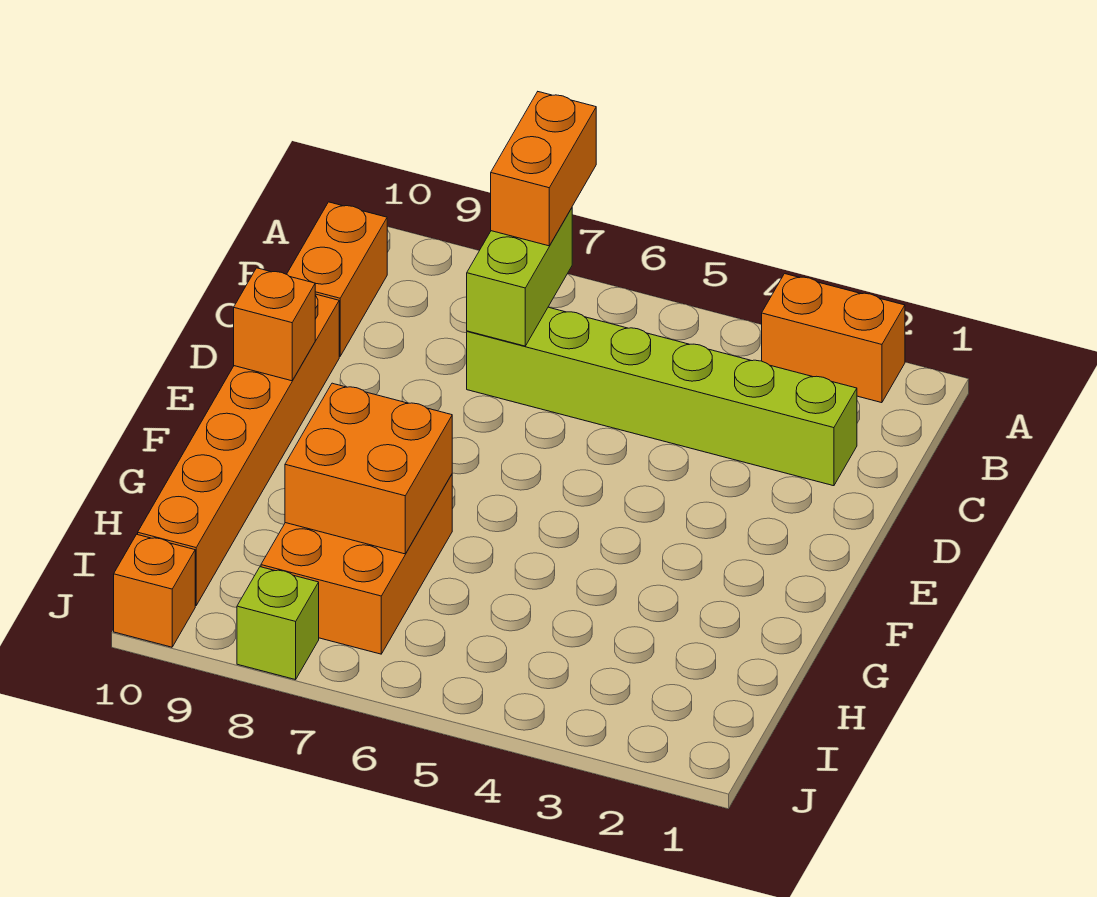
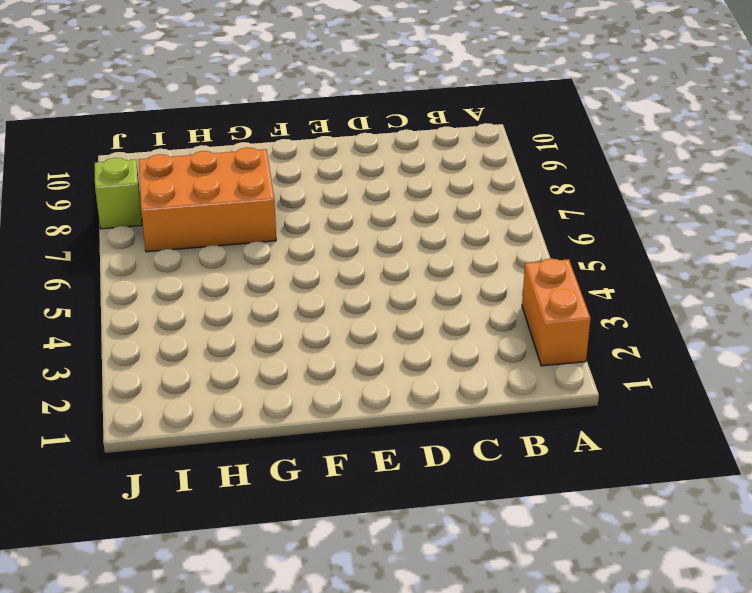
none -> orange 1x2 brick [287,202,387,356]
none -> lime 1x6 brick [467,307,857,486]

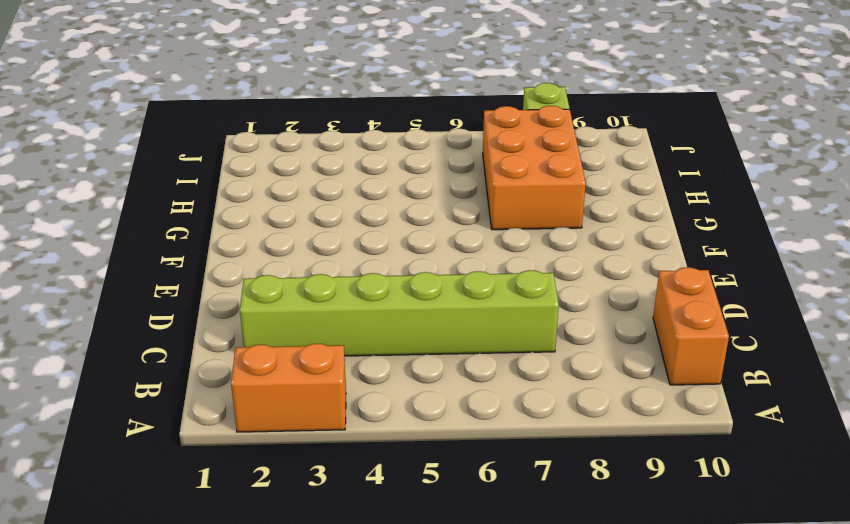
none -> orange 1x6 brick [138,294,339,606]
none -> orange 1x1 brick [114,534,195,647]

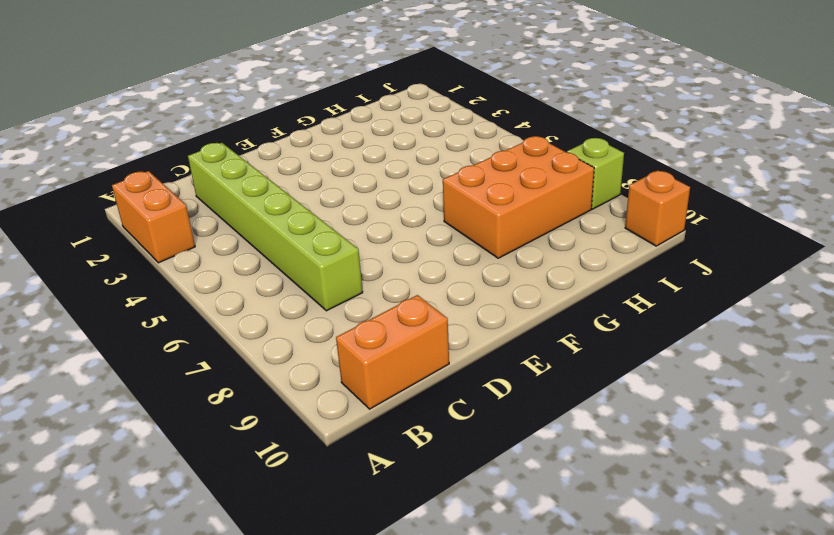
none -> orange 1x6 brick [138,294,339,606]
none -> lime 1x2 brick [467,208,572,346]

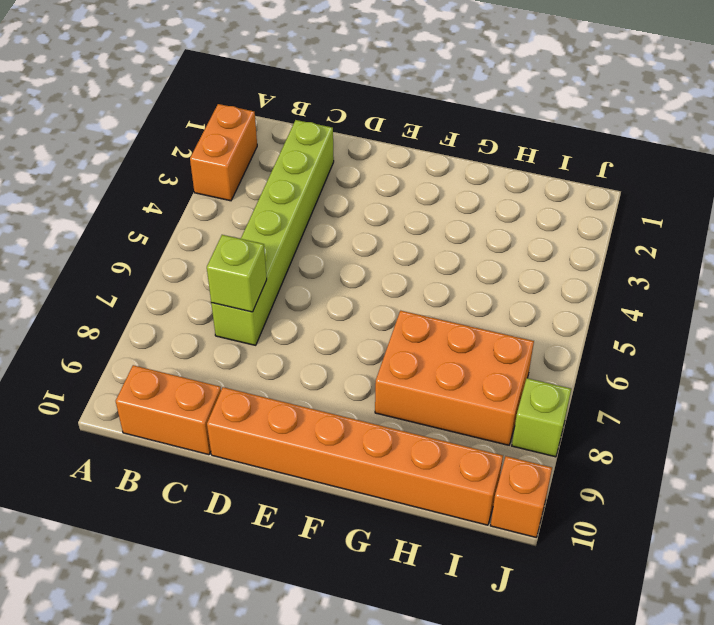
lime 1x1 brick [207,235,267,312] -> lime 1x2 brick [467,208,572,346]
none -> orange 1x1 brick [234,268,315,381]
none -> orange 2x2 brick [285,383,452,554]

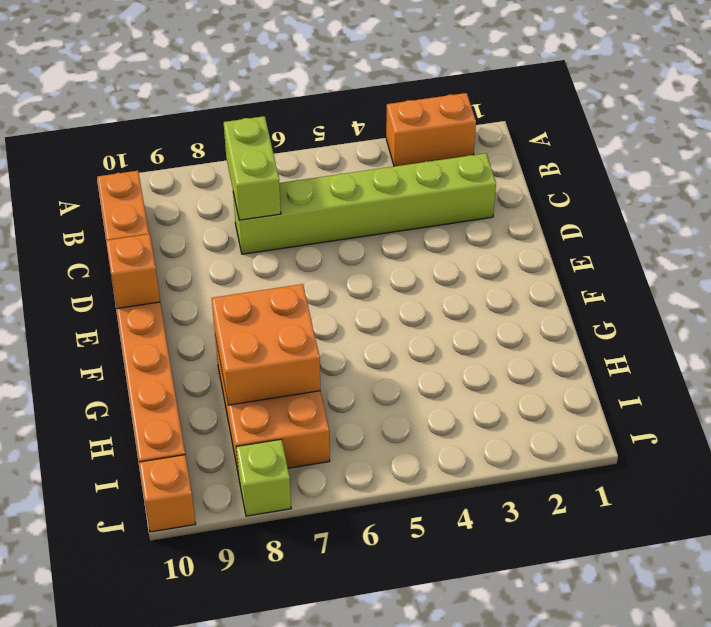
none -> orange 1x2 brick [491,92,596,246]

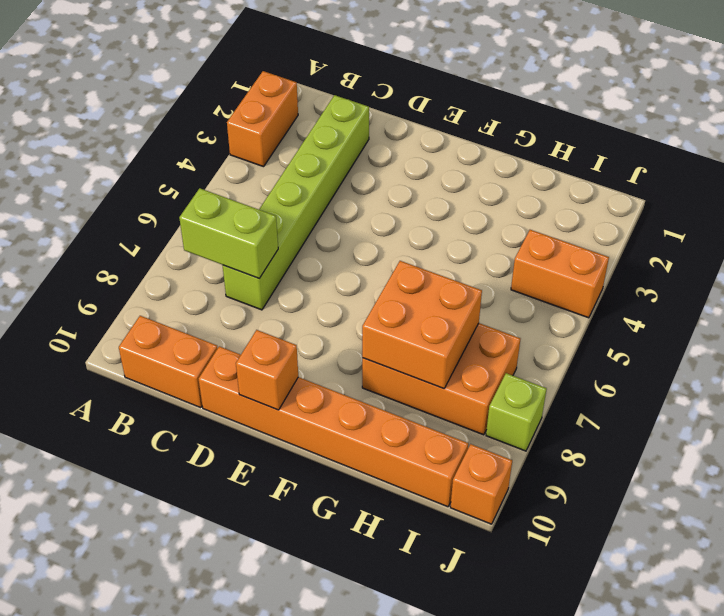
orange 1x2 brick [511,230,609,318] -> orange 1x2 brick moved to [491,92,596,246]

